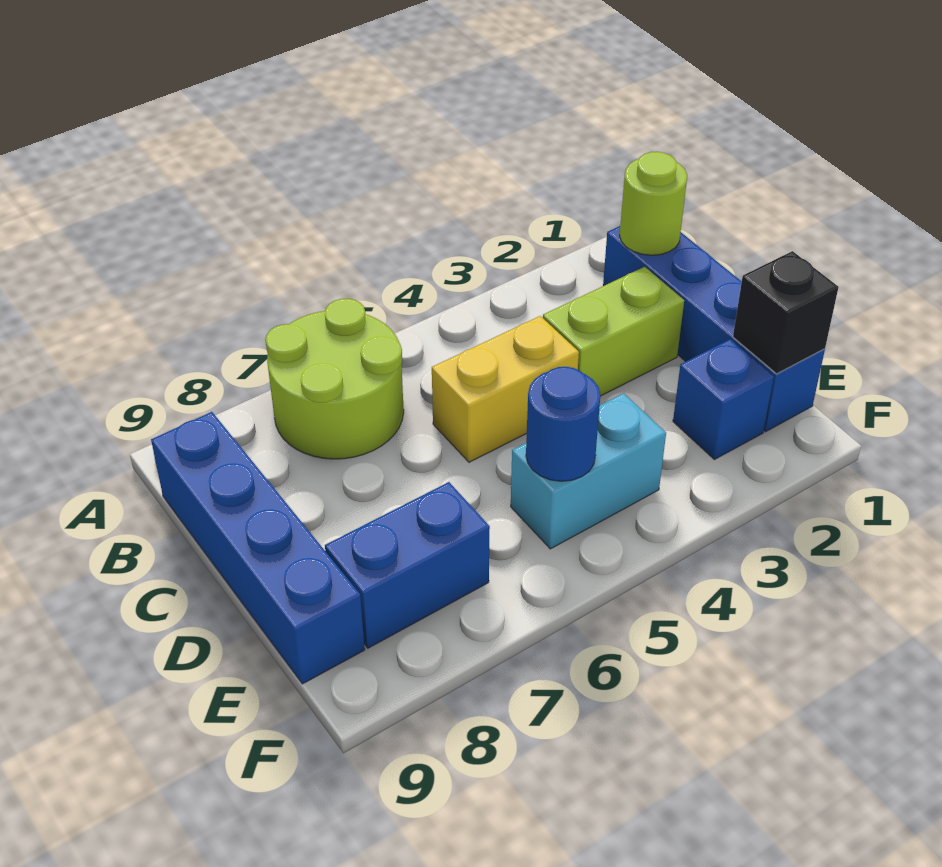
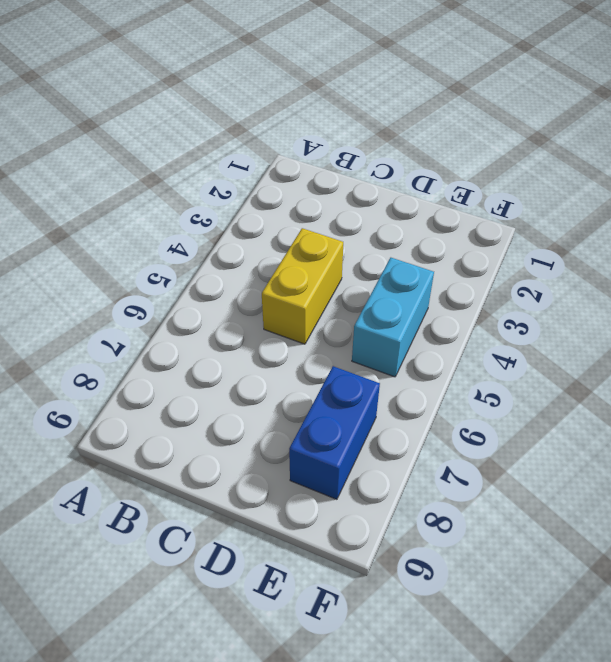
none -> lime 2x2 round brick [265,299,404,459]
none -> blue 1x4 brick [603,226,825,432]

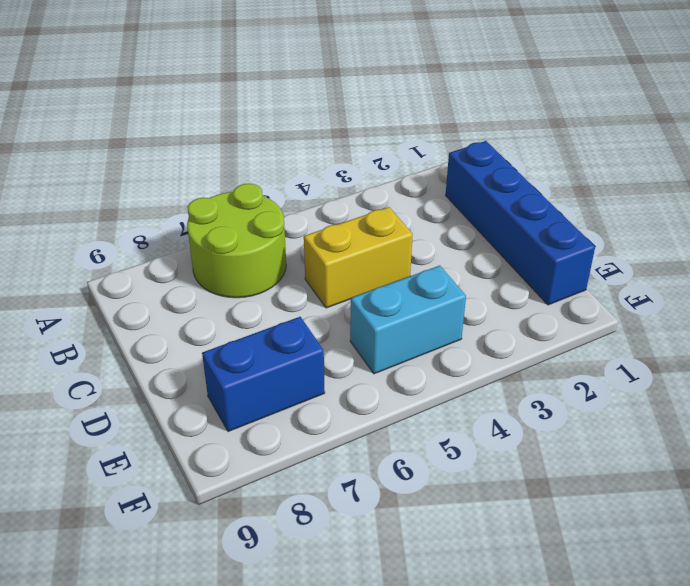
none -> blue 1x4 brick [151,412,365,684]
none -> lime 1x2 brick [543,267,684,396]

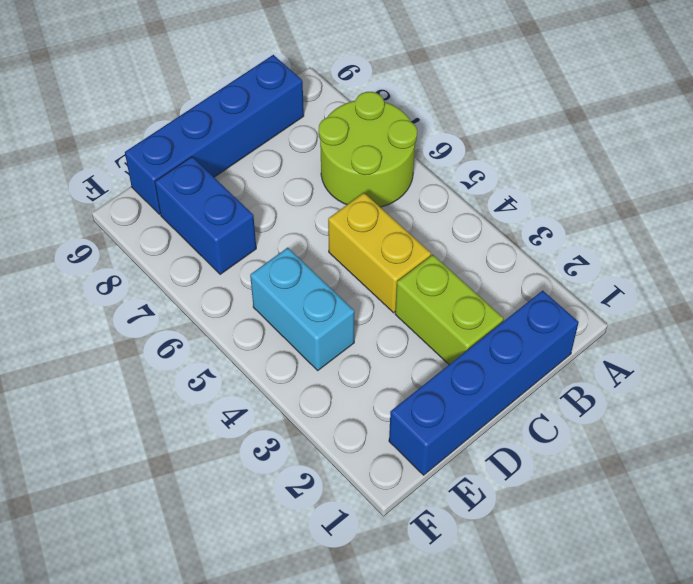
none -> blue 1x1 brick [673,339,774,459]
none -> lime 1x1 round brick [620,152,687,255]

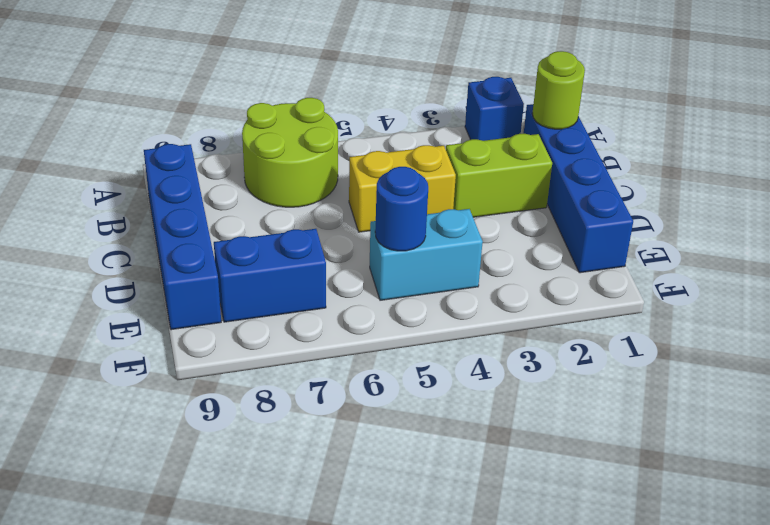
blue 1x1 brick [465,77,524,141] -> blue 1x1 brick moved to [673,339,774,459]
none -> black 1x1 brick [733,251,839,374]

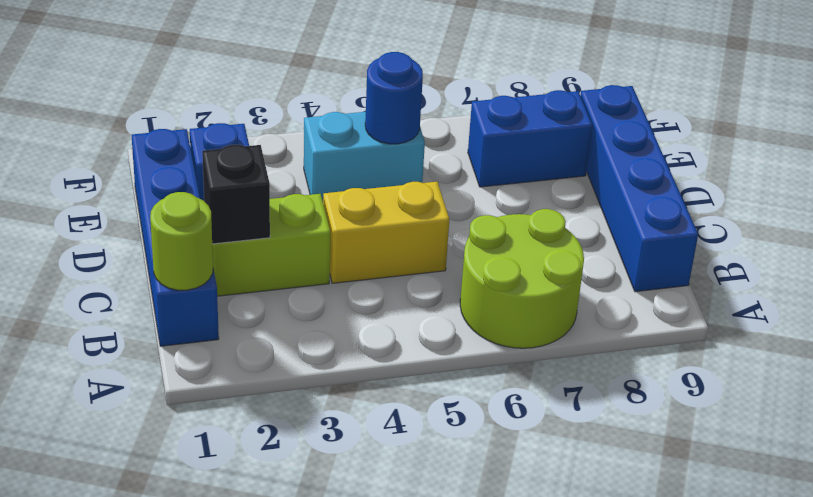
black 1x1 brick [202,145,270,244] -> black 1x1 brick moved to [733,251,839,374]

